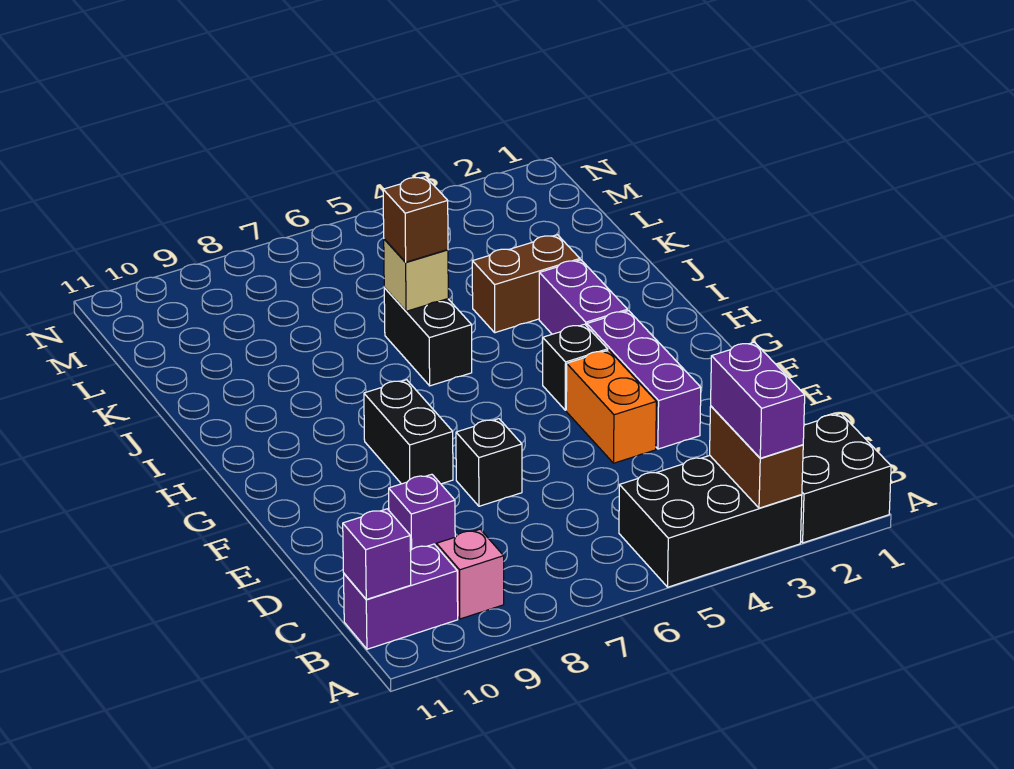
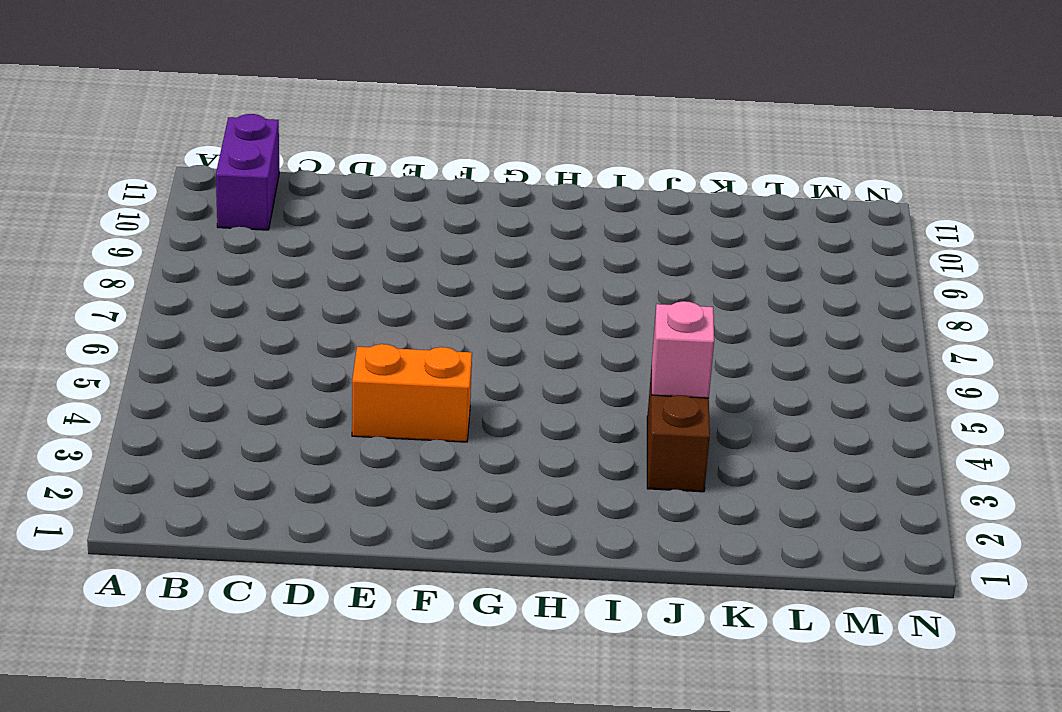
pink 1x1 brick [652,301,714,398] -> pink 1x1 brick moved to [436,529,504,619]
none -> black 2x2 brick [801,413,891,543]
none -> black 2x3 brick [619,456,802,587]
none -> purple 1x1 brick [389,474,455,551]

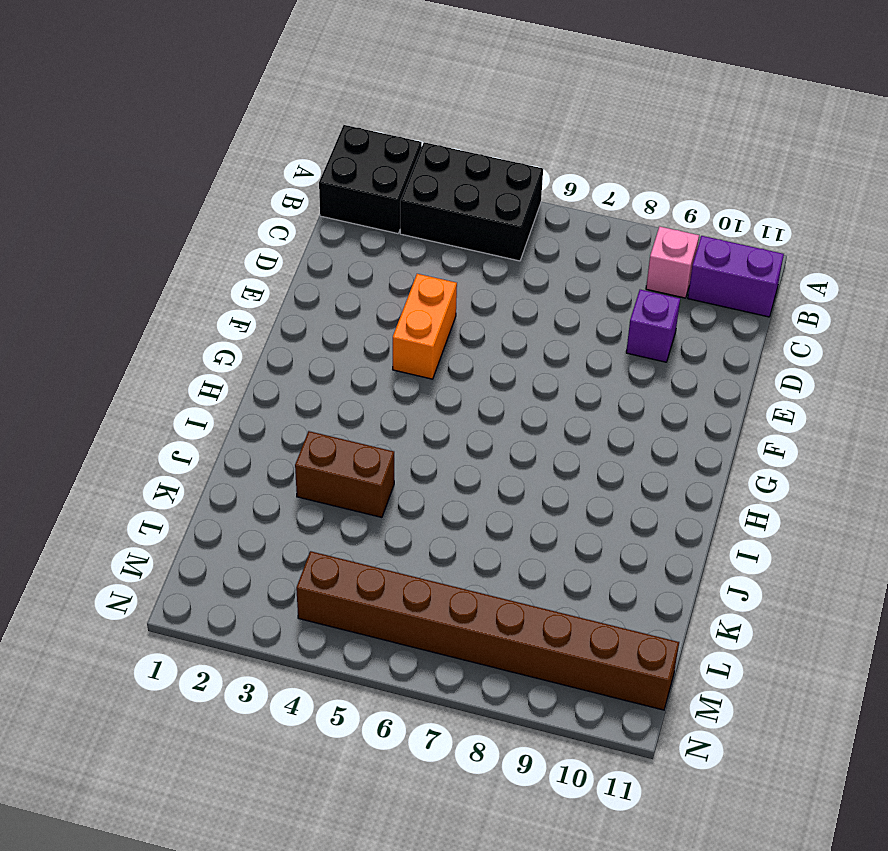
brown 1x8 brick [296,551,679,710] -> none
none -> purple 1x3 brick [587,311,701,449]
none -> black 1x1 brick [456,419,522,506]
none -> black 1x2 brick [364,380,453,484]

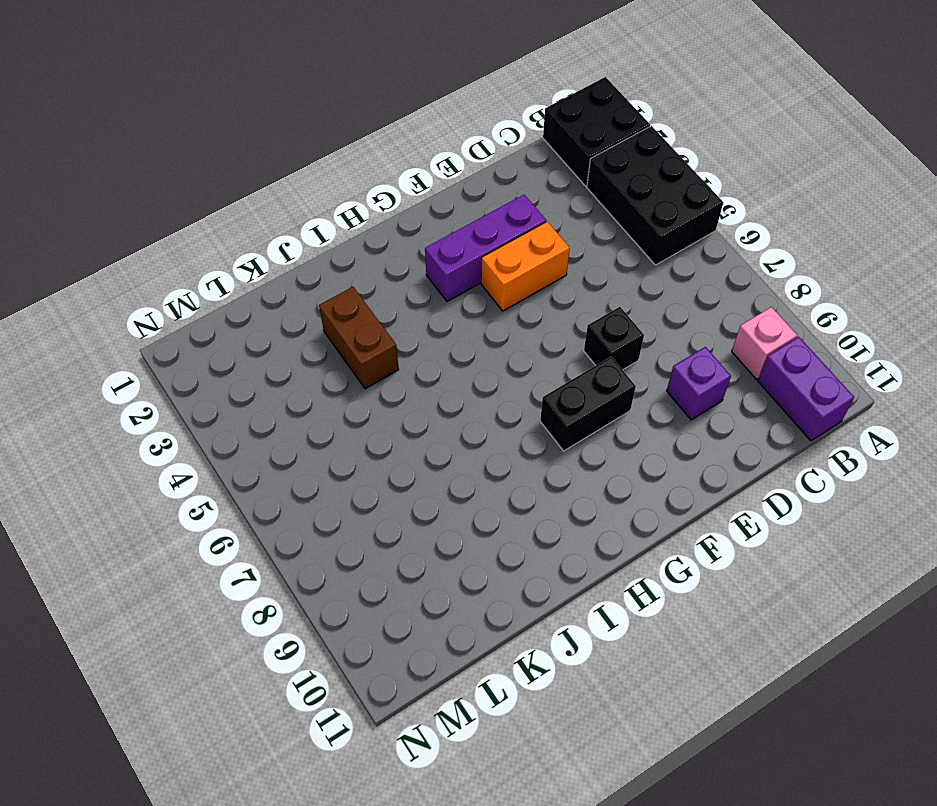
none -> black 1x1 brick [543,324,608,410]
none -> purple 1x2 brick [539,260,628,334]
none -> black 1x2 brick [384,288,472,386]

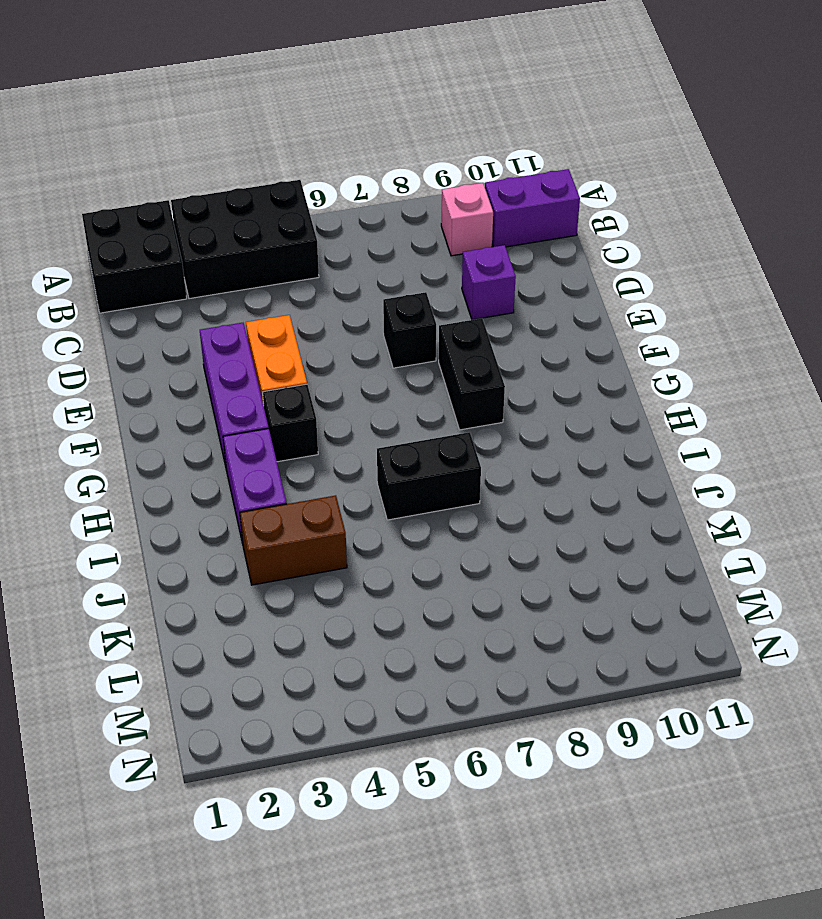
black 1x2 brick [377,432,481,520] -> black 1x2 brick turned to [384,288,472,386]
none -> brown 1x2 brick [710,406,803,508]
none -> purple 1x1 brick [343,509,411,599]
none -> tan 1x1 brick [384,239,448,311]

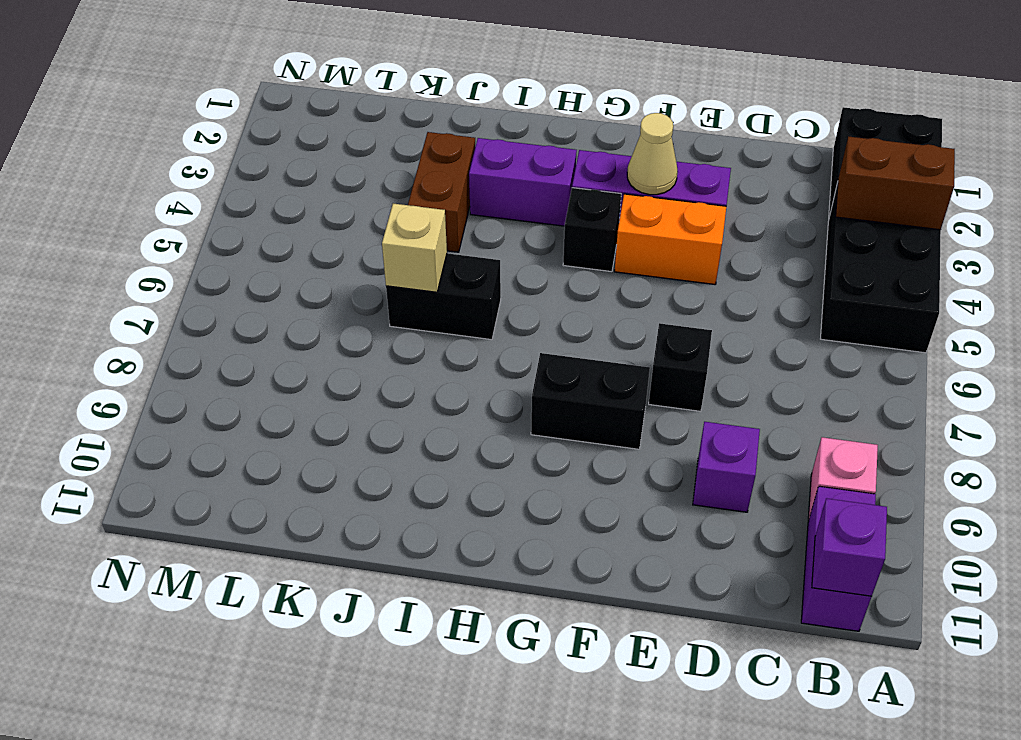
tan 1x1 cone [627,113,678,195] -> none
none -> purple 1x2 brick [711,342,805,458]
none -> brown 1x1 brick [383,177,448,262]

